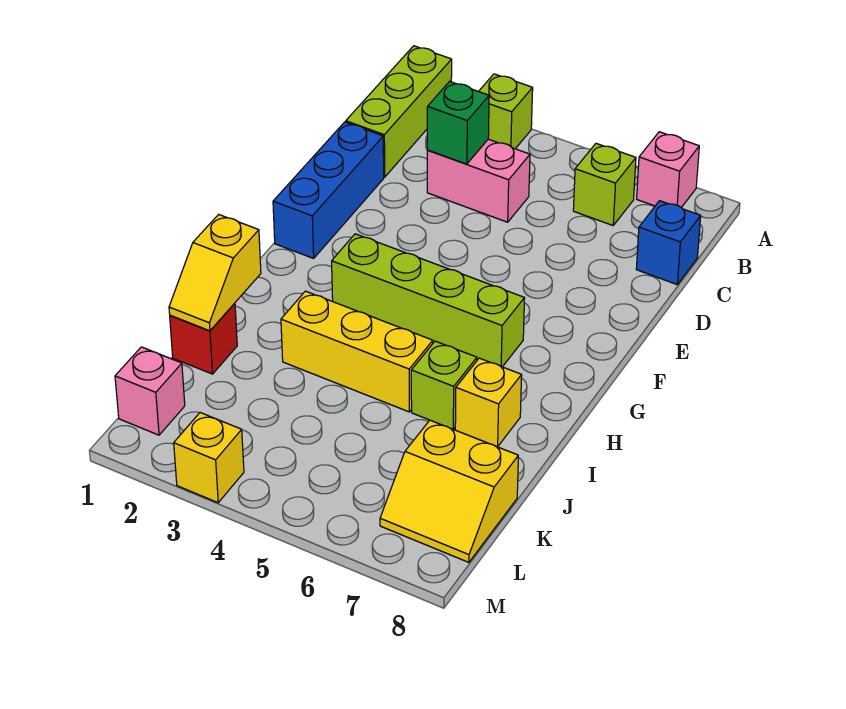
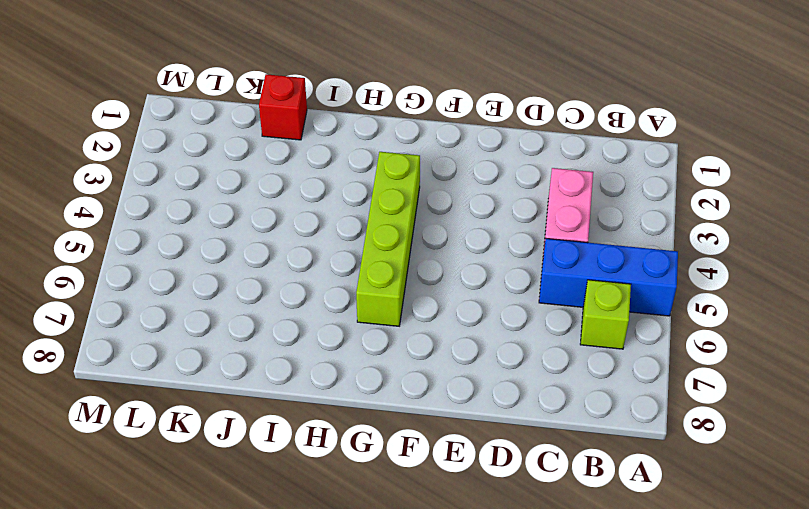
blue 1x3 brick [539,238,678,316] -> blue 1x3 brick moved to [273,122,384,258]
none -> lime 1x3 brick [346,46,452,177]
none -> lime 1x1 brick [479,74,533,149]
none -> pink 1x1 brick [637,132,699,208]

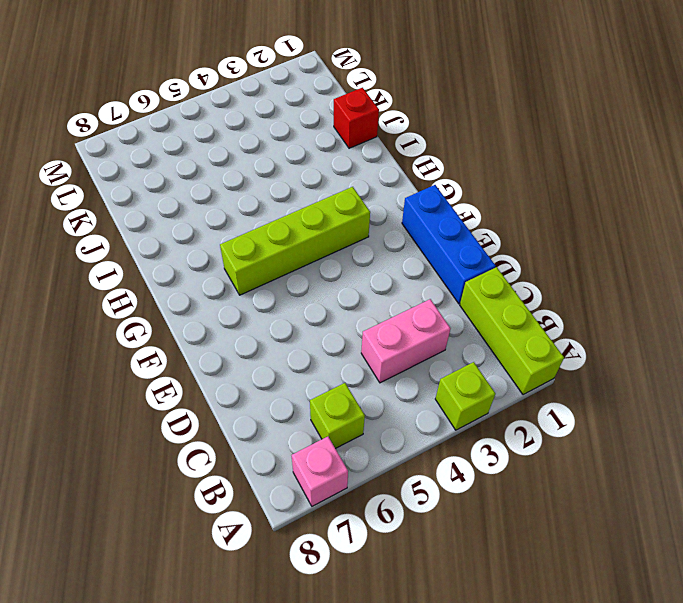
none -> blue 1x1 brick [636,201,701,284]
none -> yellow 1x3 brick [281,291,433,412]
none -> lime 1x1 brick [411,341,477,429]

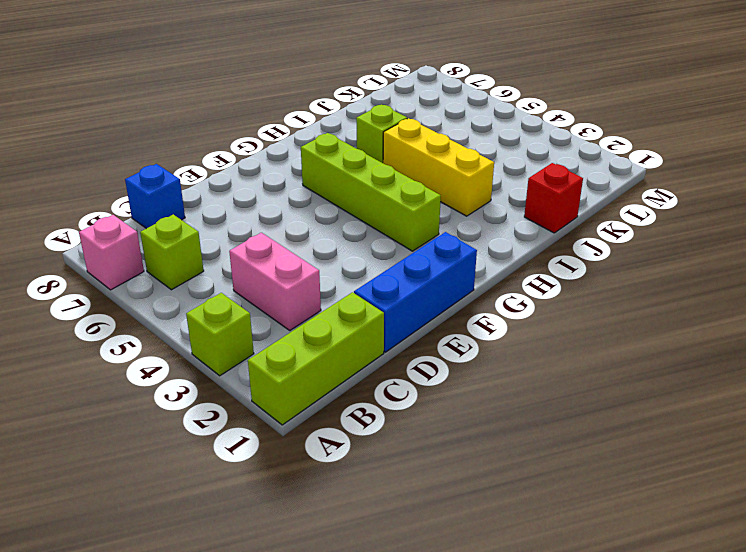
none -> yellow 1x1 brick [455,358,522,447]
none -> yellow 2x2 slope [380,420,518,562]
none -> pink 1x1 brick [115,347,185,435]

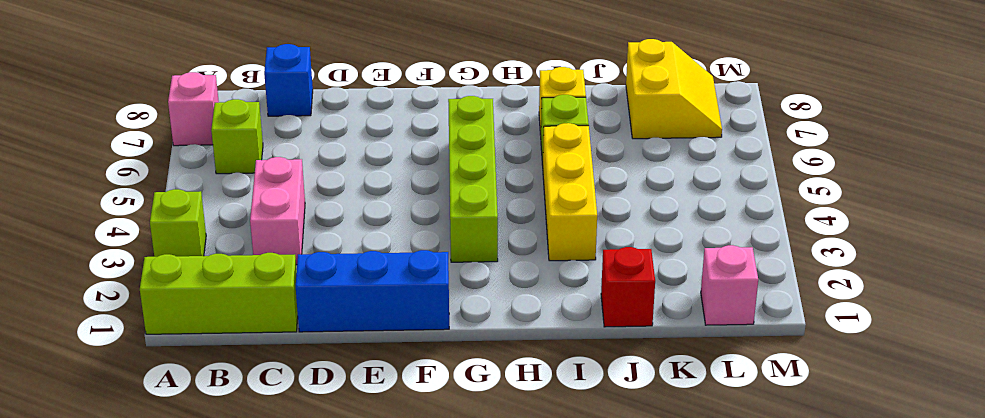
none -> yellow 1x1 brick [174,413,244,503]
none -> green 1x1 brick [427,81,489,164]
none -> yellow 1x2 slope [169,214,261,331]

